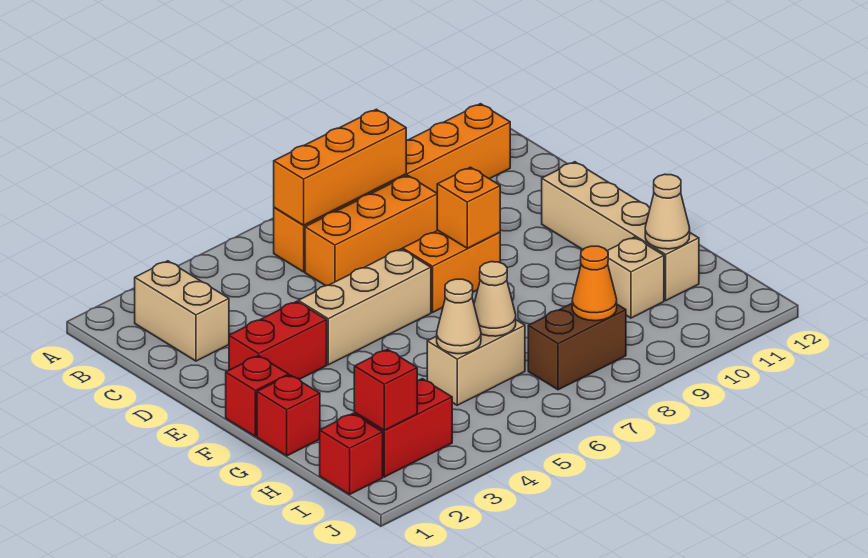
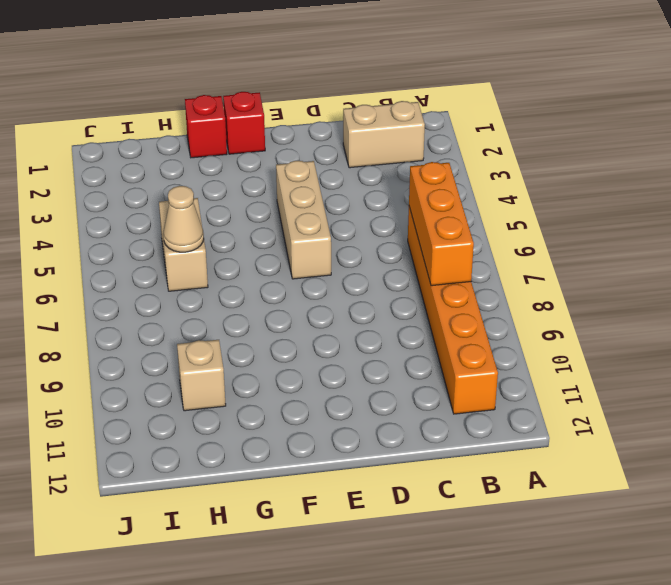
none -> orange 1x3 brick [305,175,438,286]
none -> red 1x2 brick [229,301,327,379]
none -> orange 1x2 brick [403,231,500,312]

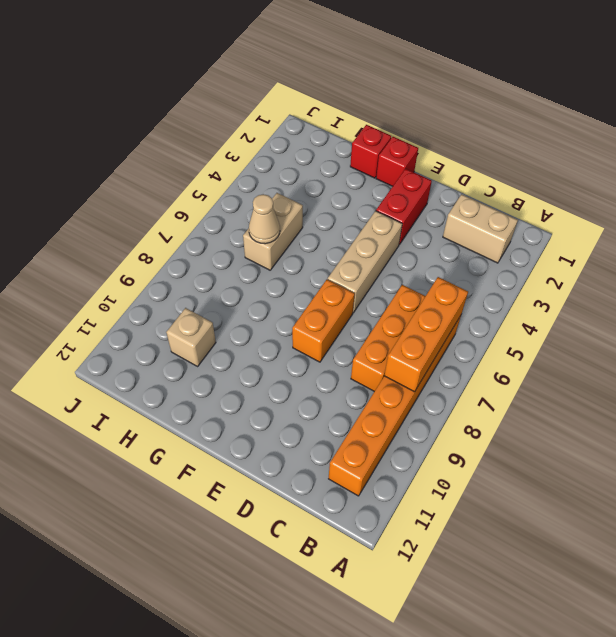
none -> tan 1x4 brick [542,162,699,300]
none -> red 1x1 brick [320,414,383,494]
none -> red 1x2 brick [354,379,452,477]

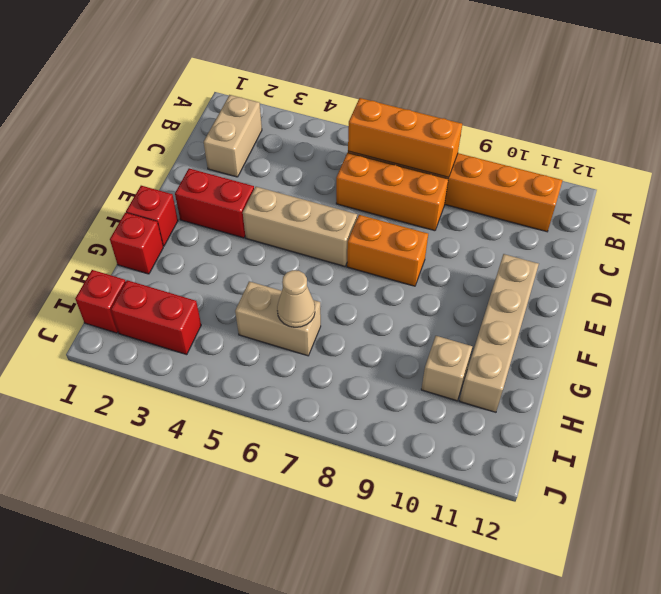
none -> brown 1x2 brick [528,304,626,390]
none -> orange 1x1 brick [437,167,500,248]
none -> tan 1x1 cone [437,279,481,354]

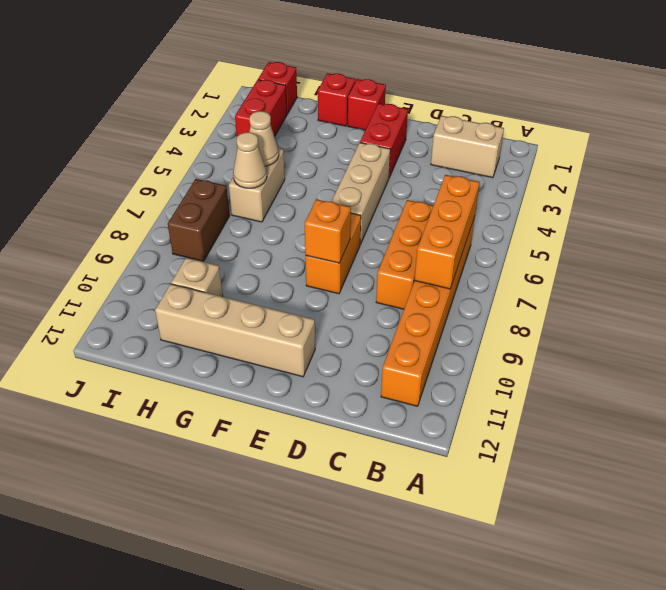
none -> tan 1x1 cone [645,174,690,249]
none -> red 1x1 brick [354,349,417,430]
none -> orange 1x1 cone [572,246,617,321]

